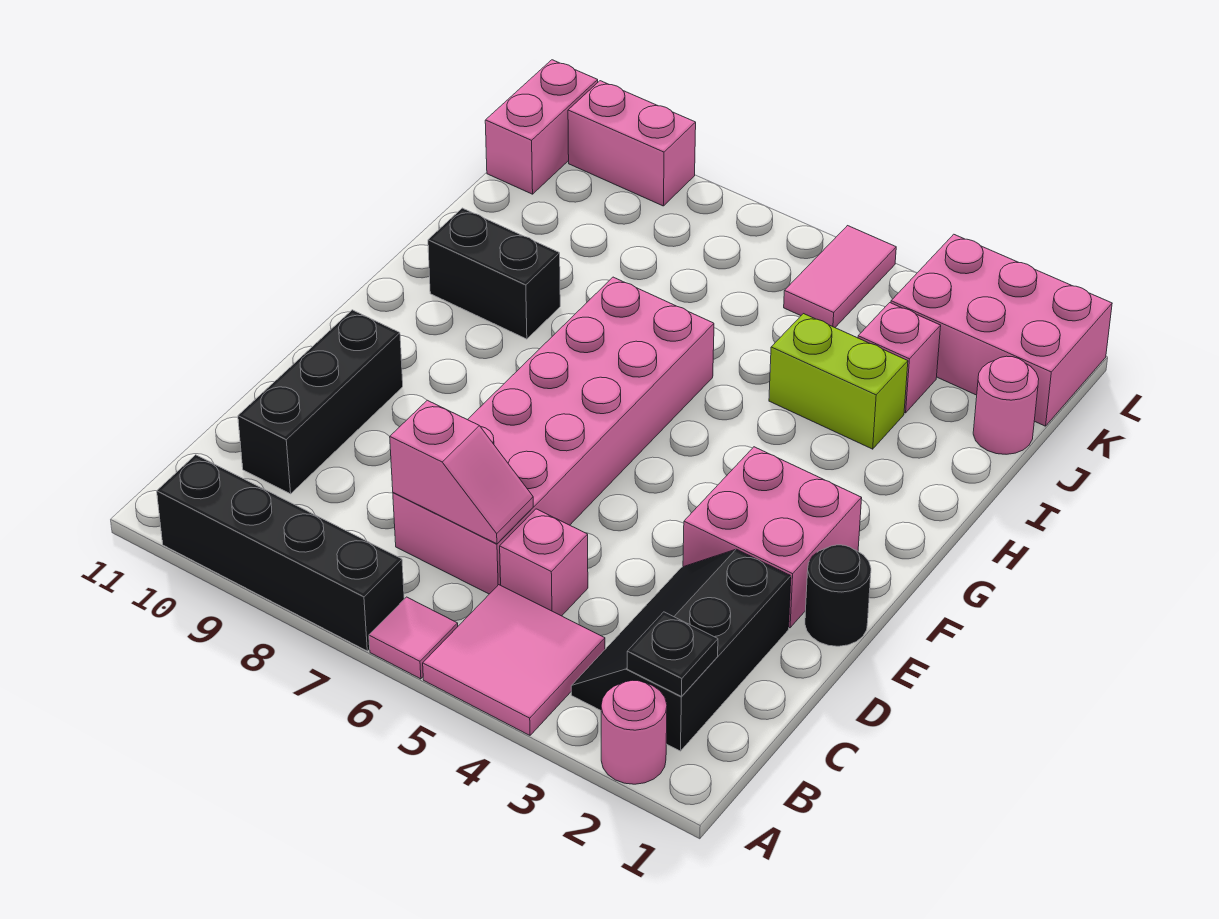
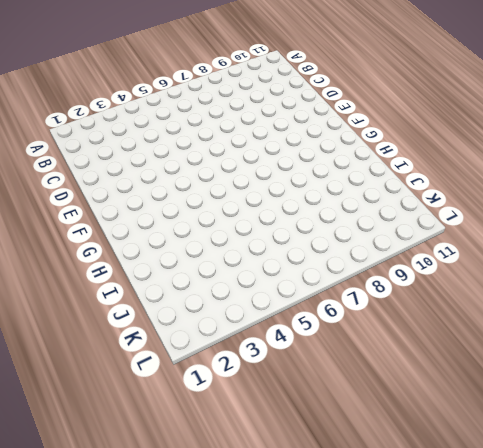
none -> pink 1x1 round brick [601,680,667,784]
none -> pink 2x2 tile [423,585,605,735]
none -> pink 1x1 tile [369,597,458,679]

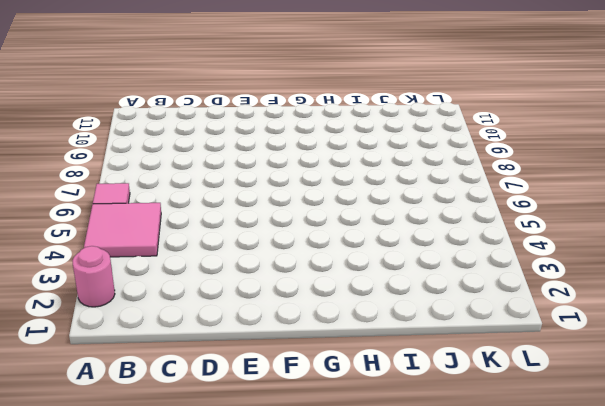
none -> black 1x4 brick [157,455,404,651]
none -> black 2x3 slope [571,549,791,751]
none -> pink 1x1 brick [500,509,588,616]

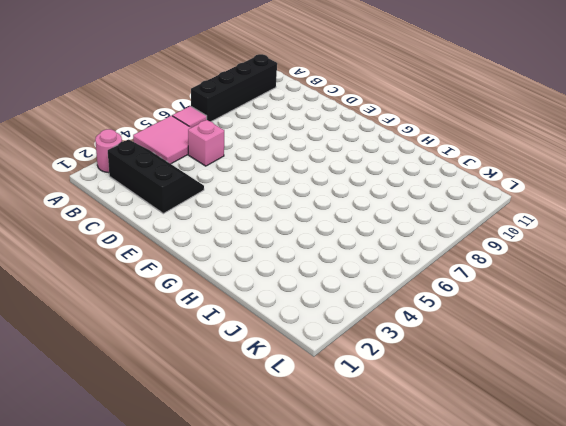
none -> pink 2x6 brick [393,277,714,594]
none -> black 1x3 brick [238,310,403,494]
none -> black 1x1 round brick [805,545,871,646]

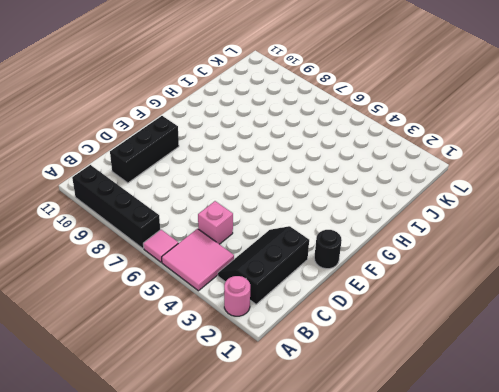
none -> pink 2x6 brick [393,277,714,594]
none -> pink 2x2 brick [683,447,862,628]
none -> black 1x2 brick [428,208,560,339]

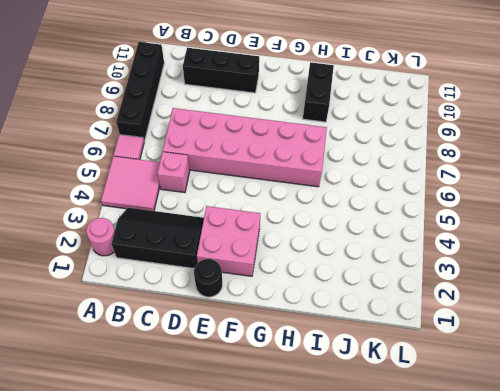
none -> lime 1x2 brick [769,314,908,449]
none -> pink 1x1 round brick [973,356,1039,454]
none -> pink 1x1 brick [858,303,941,413]

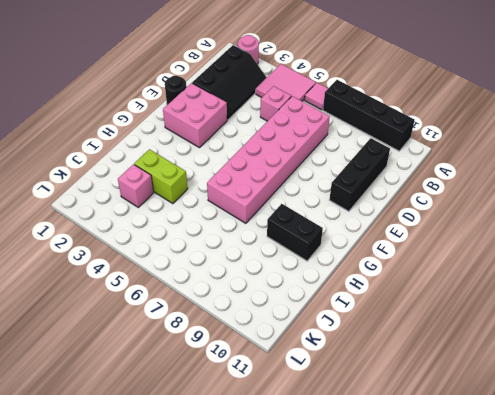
none -> pink 1x1 round brick [973,356,1039,454]
none -> pink 2x3 brick [891,234,1112,426]
none -> pink 1x2 tile [784,226,896,327]

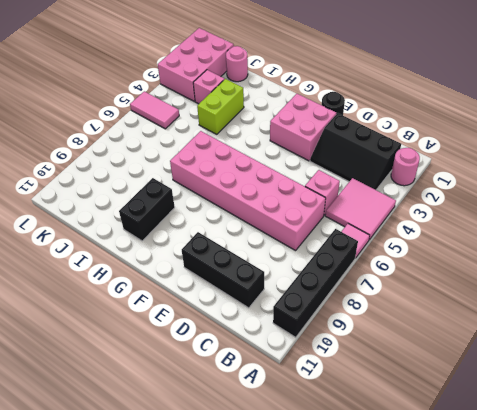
none -> pink 1x2 brick [485,60,598,194]
none -> pink 1x2 brick [568,81,696,206]
none -> black 1x1 plate [627,612,718,696]

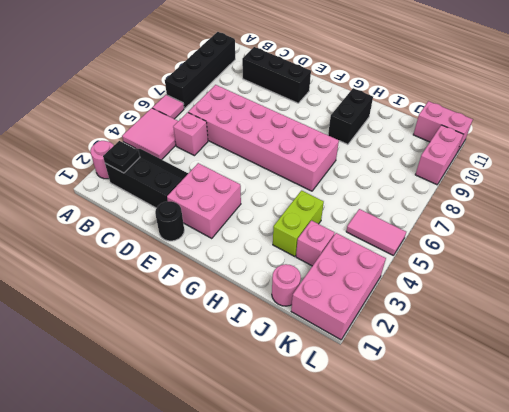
none -> pink 1x2 slope [390,400,533,544]

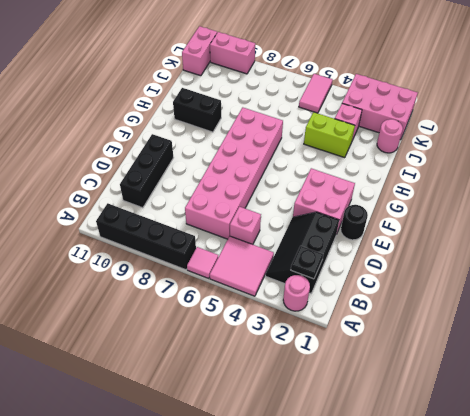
none -> pink 1x2 slope [390,400,533,544]

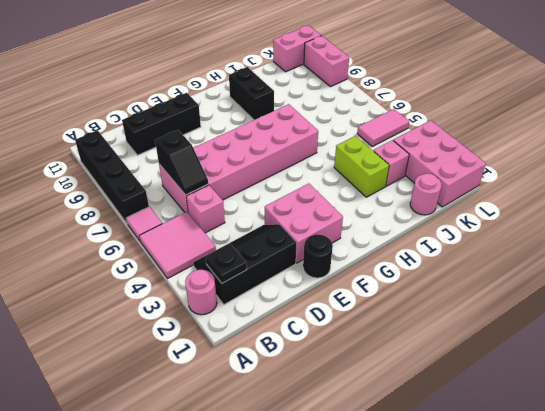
black 1x2 slope [155,130,208,195] -> pink 1x2 slope [390,400,533,544]

